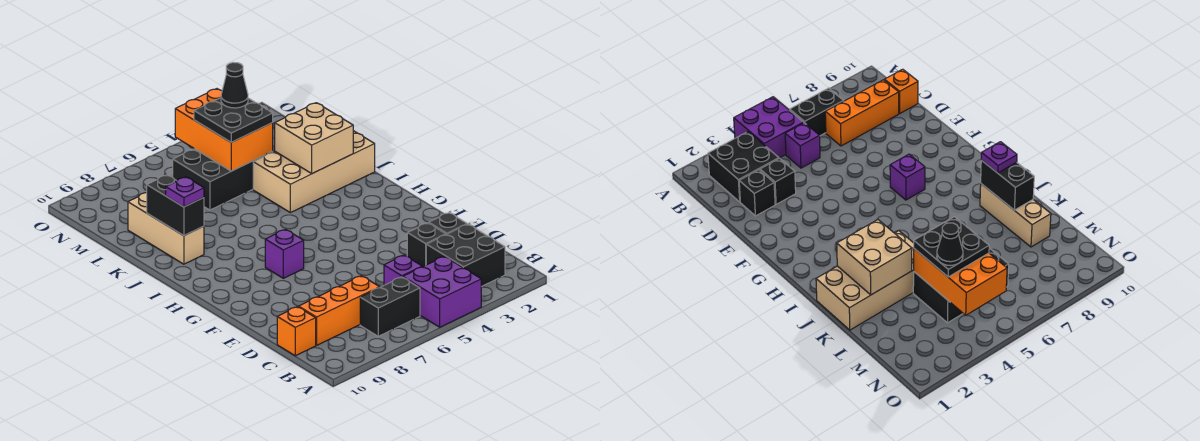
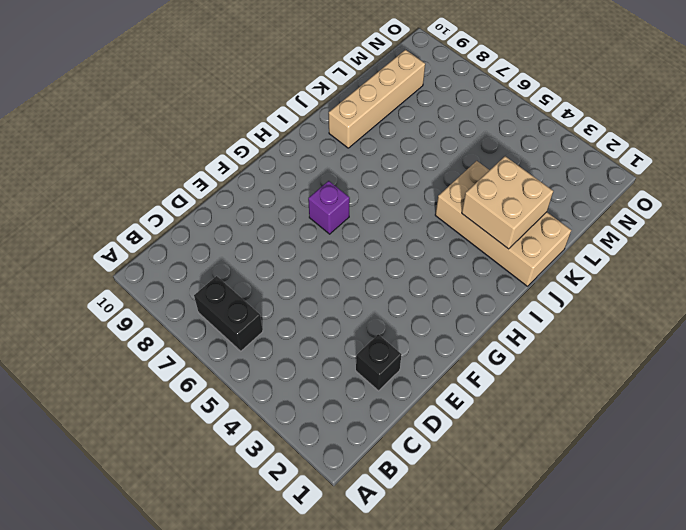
tan 1x4 brick [329,50,425,148] -> tan 1x3 brick [128,193,204,264]
none -> purple 2x2 brick [403,256,481,327]
none -> black 2x2 brick [426,224,505,287]
none -> purple 1x1 brick [384,255,422,285]

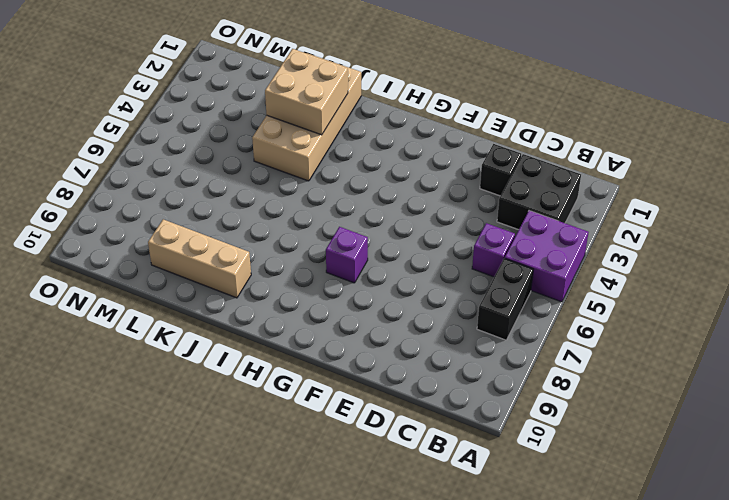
none -> orange 1x3 brick [299,276,380,345]
none -> orange 1x1 brick [277,307,316,356]
none -> black 1x1 brick [407,223,446,267]

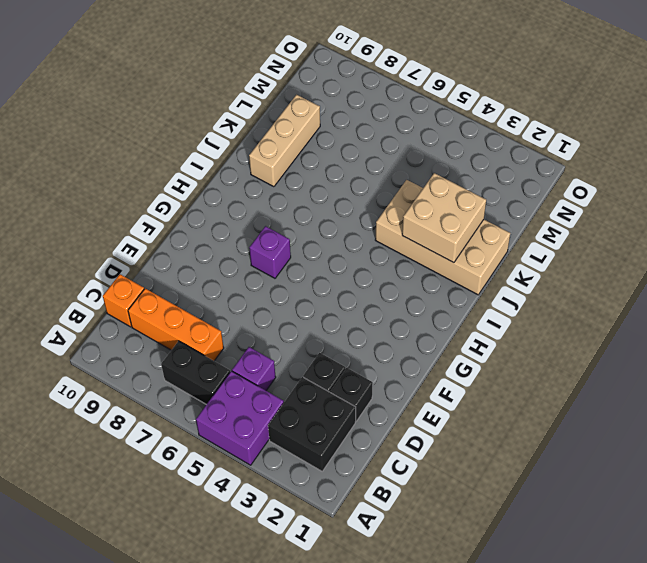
none -> black 2x3 brick [173,149,273,210]
none -> black 1x2 brick [147,175,204,236]
none -> orange 2x3 brick [175,89,273,171]

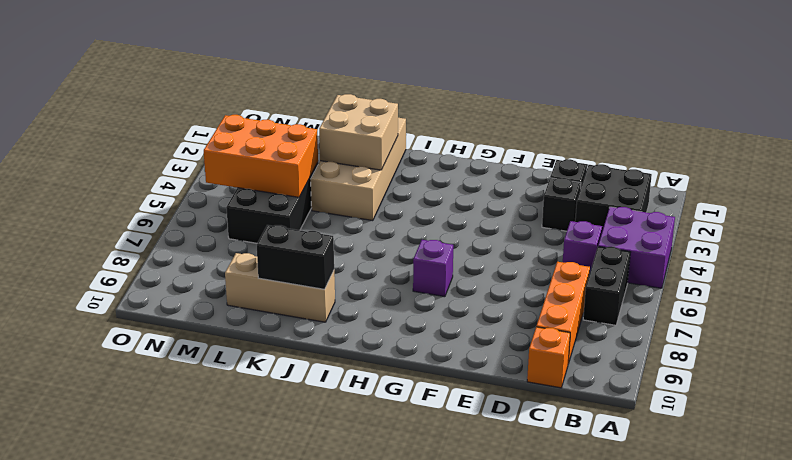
none -> purple 1x1 plate [166,177,204,207]
none -> black 2x2 plate [194,98,273,142]
none -> black 1x1 cone [221,62,248,108]

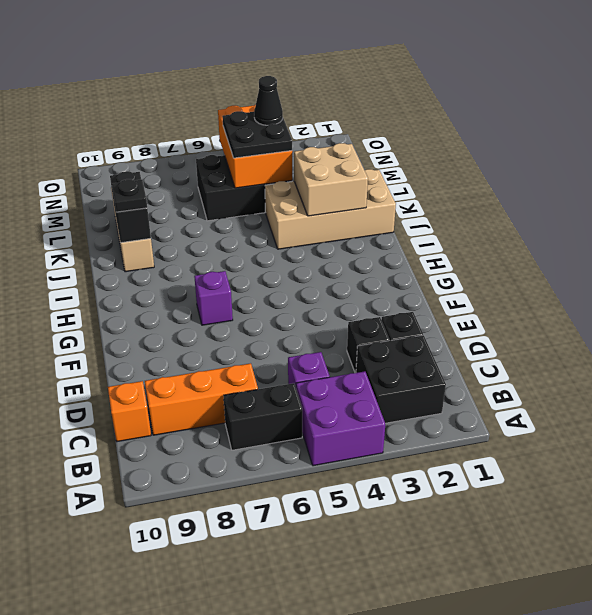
black 1x1 plate [112,179,147,212] -> purple 1x1 plate [166,177,204,207]

